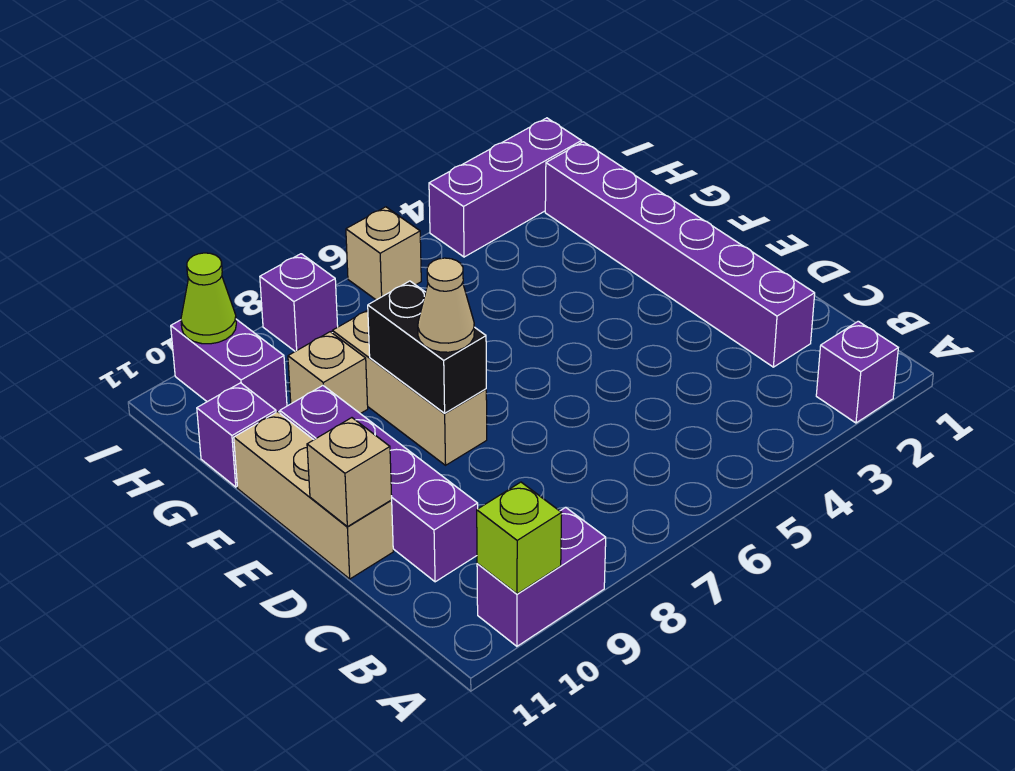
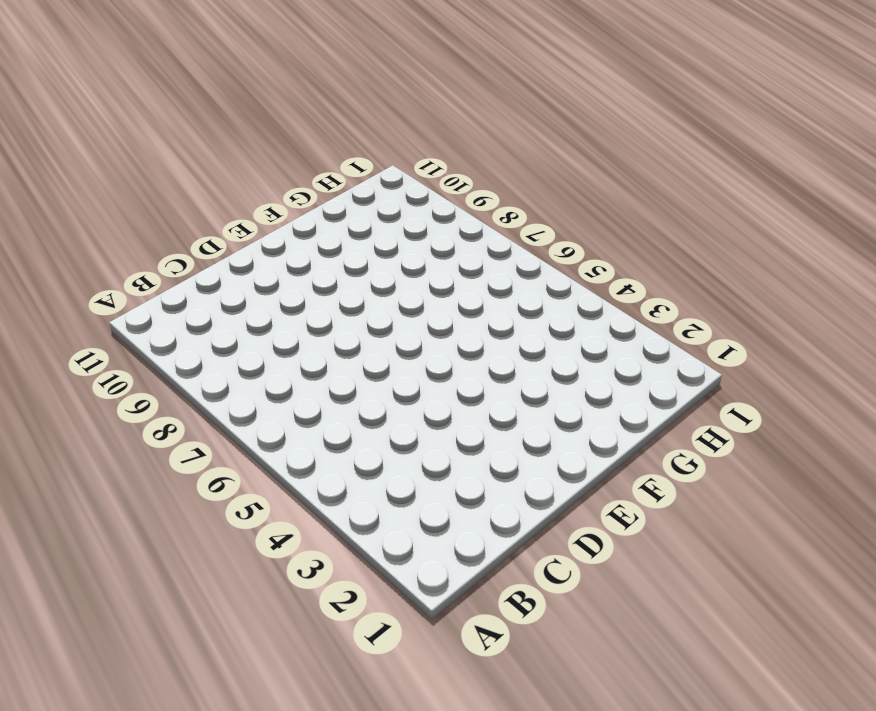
none -> purple 1x1 brick [816,321,898,423]
none -> purple 1x2 brick [477,507,606,646]
none -> purple 1x6 brick [545,142,815,367]

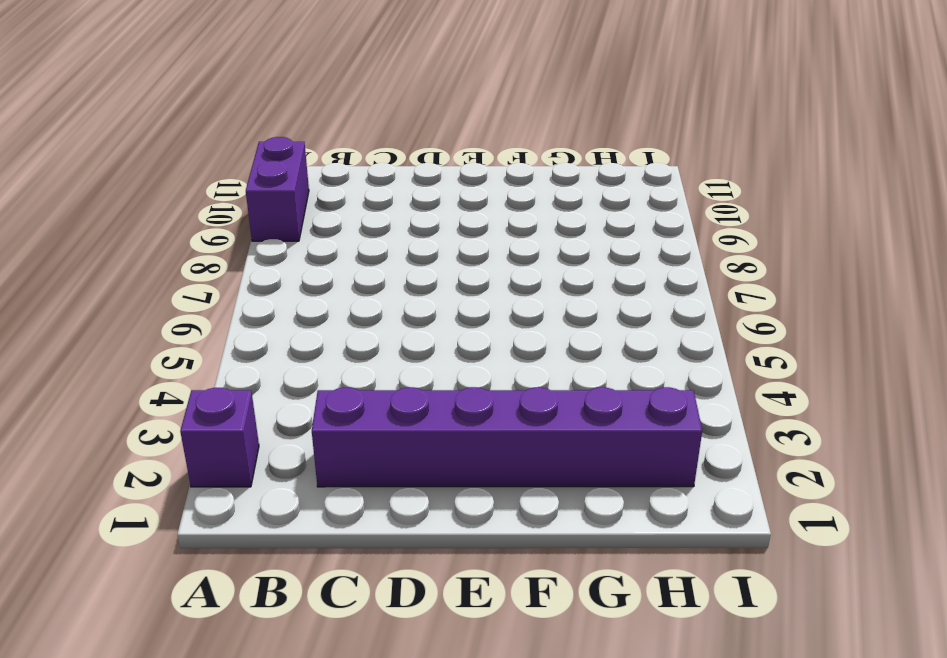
none -> purple 1x4 brick [280,386,478,582]
none -> tan 1x3 brick [234,412,393,579]
none -> tan 1x3 brick [332,310,487,465]

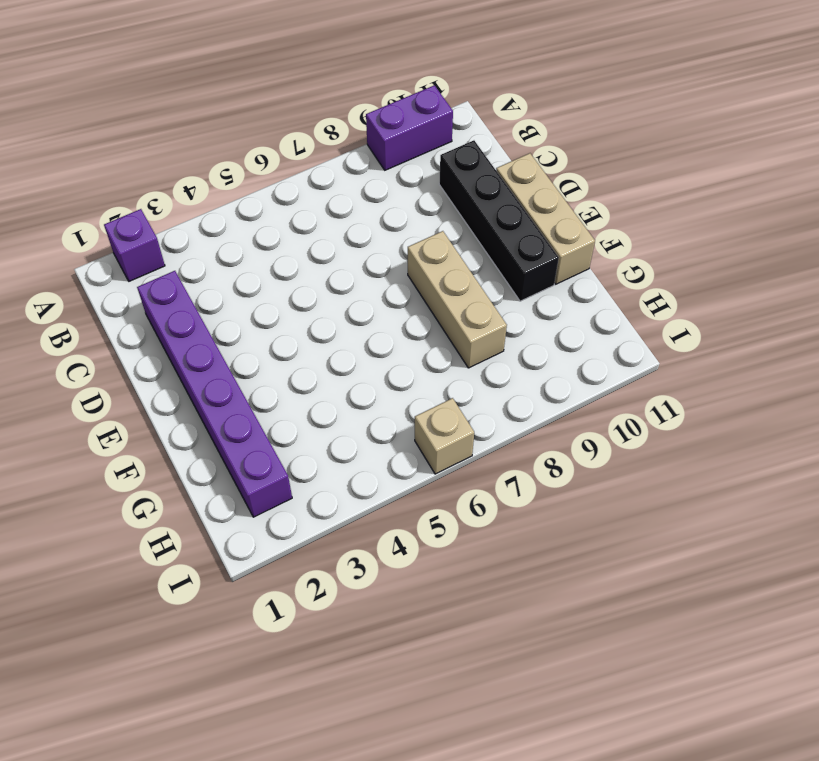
black 1x4 brick [439,140,559,301] -> purple 1x4 brick [280,386,478,582]
none -> tan 1x1 brick [288,332,368,414]
none -> purple 1x1 brick [197,383,276,487]
none -> purple 1x2 brick [171,319,287,412]

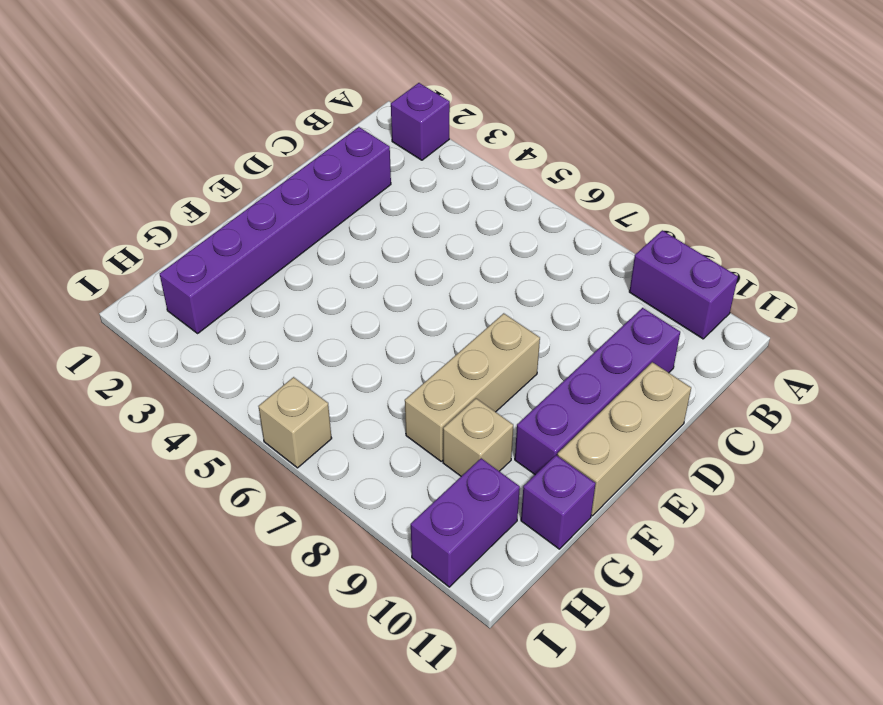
none -> purple 1x3 brick [429,118,582,257]
none -> purple 1x1 brick [260,254,338,351]
none -> lime 1x1 brick [477,482,562,594]

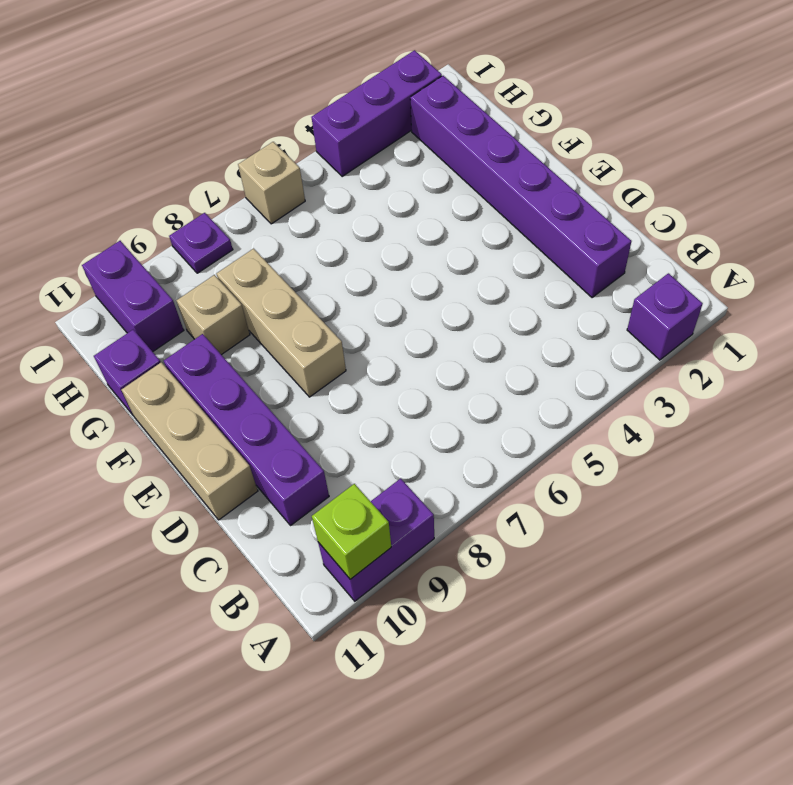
purple 1x1 plate [169,213,233,273] -> purple 1x1 brick [260,254,338,351]
none -> tan 1x1 brick [307,418,392,527]
none -> black 1x2 brick [368,281,486,413]
none -> lime 1x1 cone [181,253,236,344]

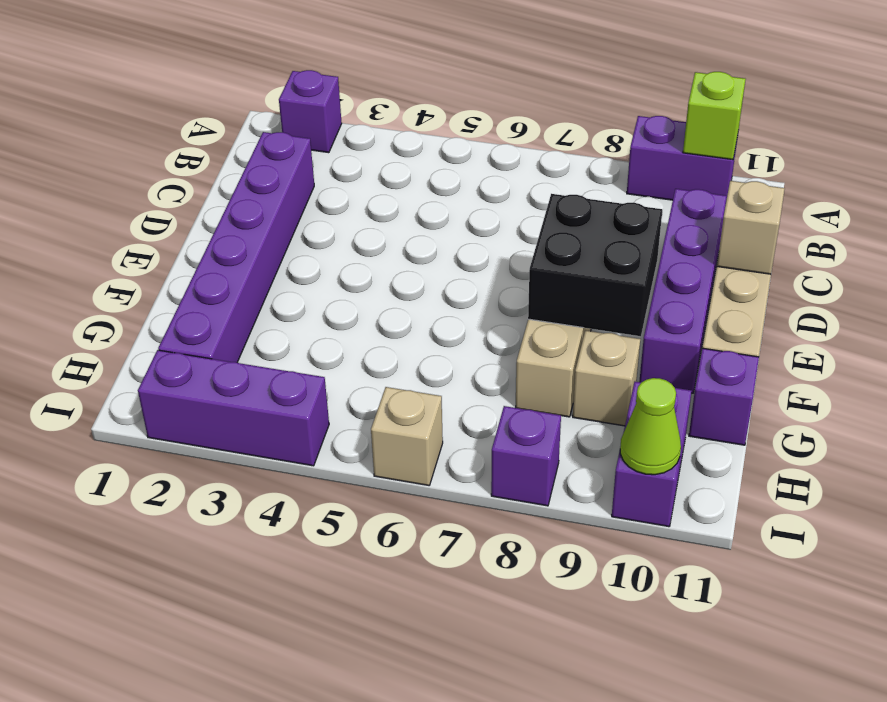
black 2x2 brick [528,194,662,336] -> black 1x2 brick [368,281,486,413]
none -> tan 1x1 cone [418,258,474,352]

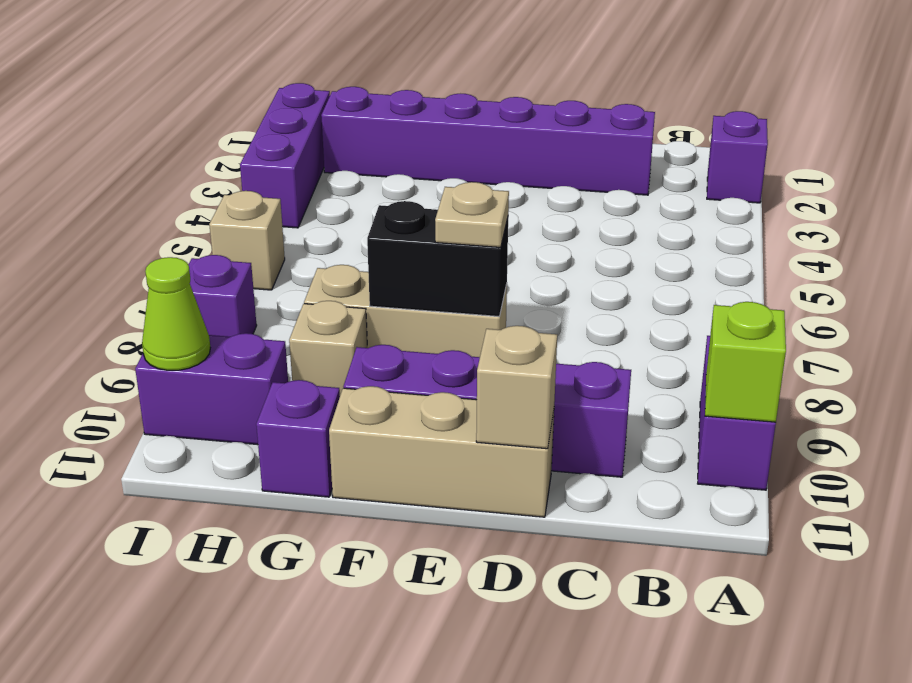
tan 1x1 plate [435,182,509,247] -> tan 1x1 cone [418,258,474,352]

